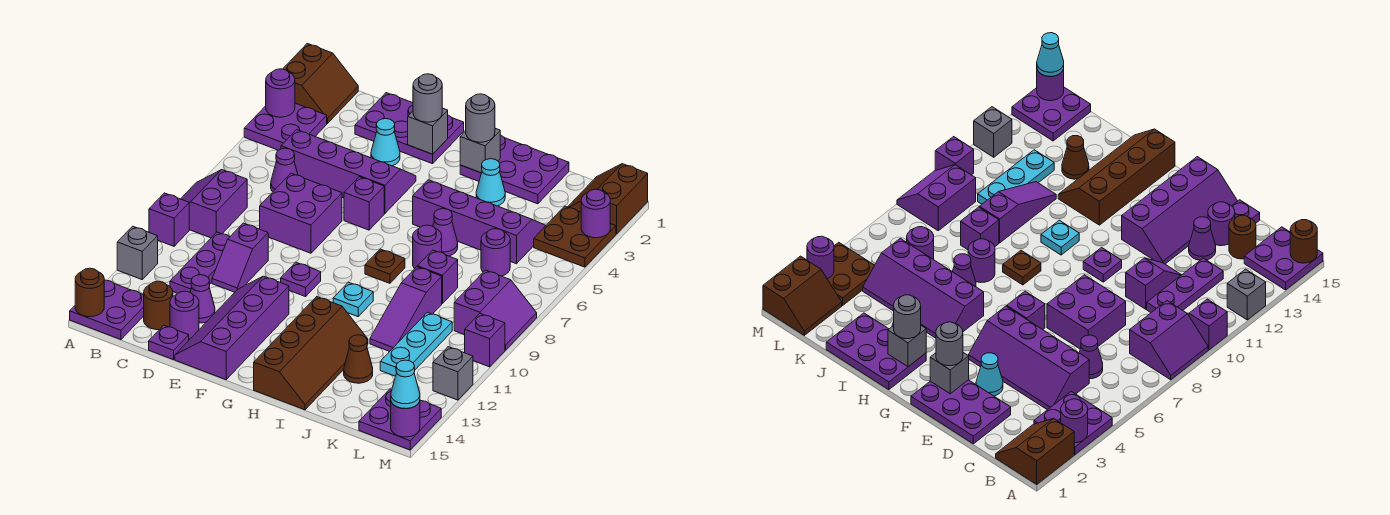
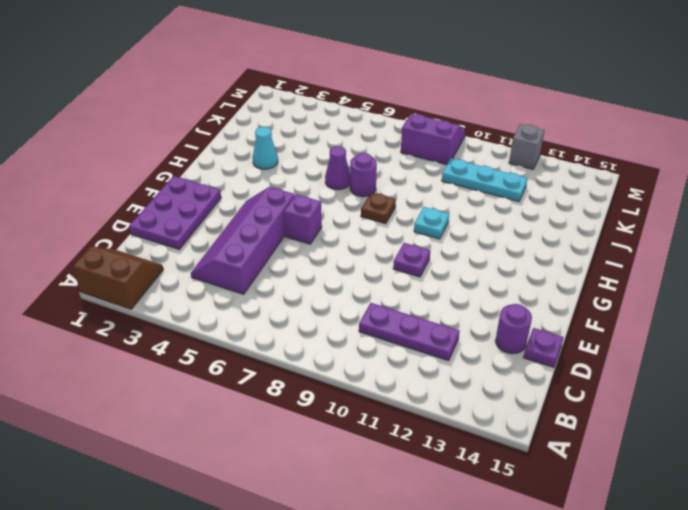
none -> purple 2x2 plate [244,103,327,150]
none -> purple 2x2 slope [181,170,247,238]
none -> purple 1x1 brick [149,193,189,246]
none -> grey 1x1 brick [117,226,158,279]

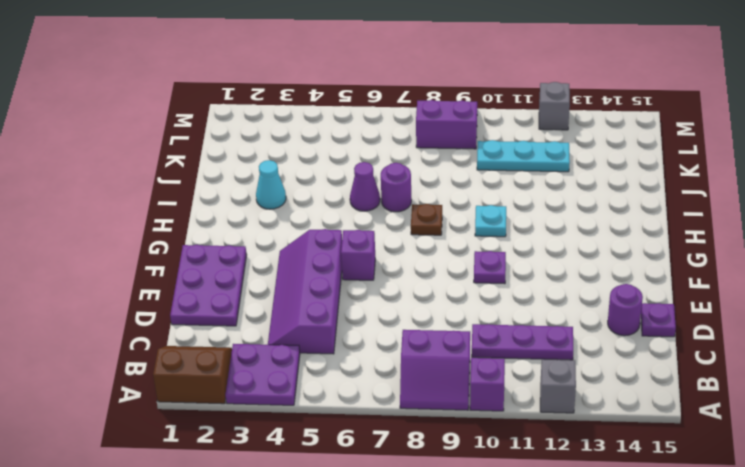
none -> purple 2x2 plate [70,280,144,340]
none -> purple 1x1 cone [271,148,298,192]
none -> brown 1x1 round brick [144,281,173,330]
none -> purple 2x2 brick [260,173,342,253]

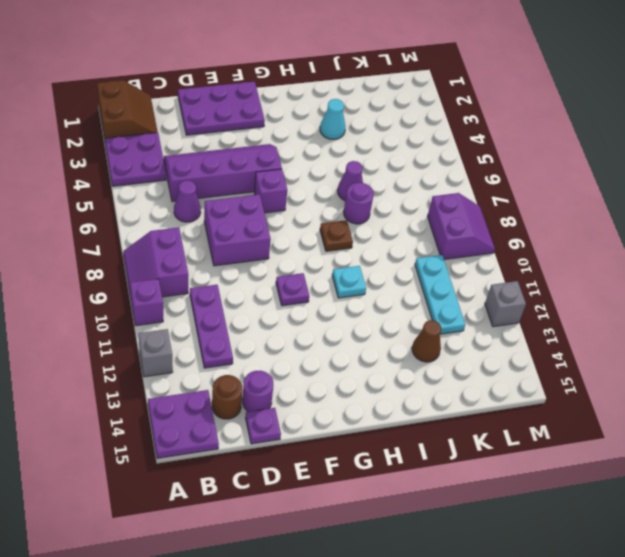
none -> purple 1x2 slope [212,223,269,292]
none -> purple 1x1 cone [190,275,215,323]
none -> cyan 1x1 cone [371,119,400,166]
none -> purple 2x4 slope [175,276,289,380]

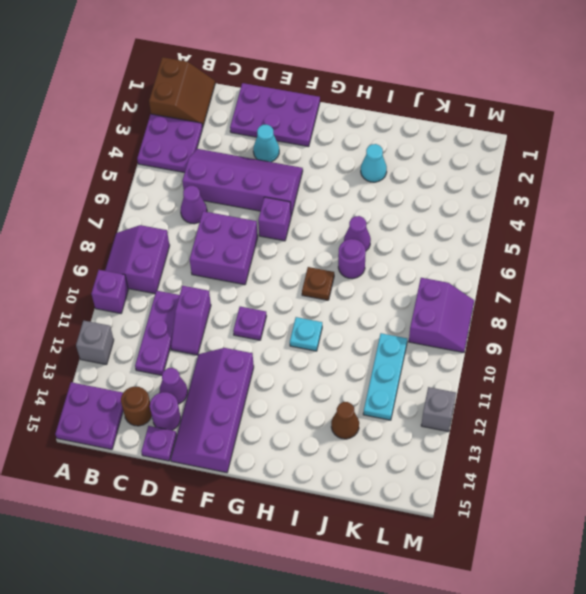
none -> purple 2x3 plate [460,135,569,204]
none -> purple 2x4 slope [413,180,546,264]
none -> brown 2x4 slope [254,297,368,410]
none -> purple 1x1 brick [418,250,458,304]

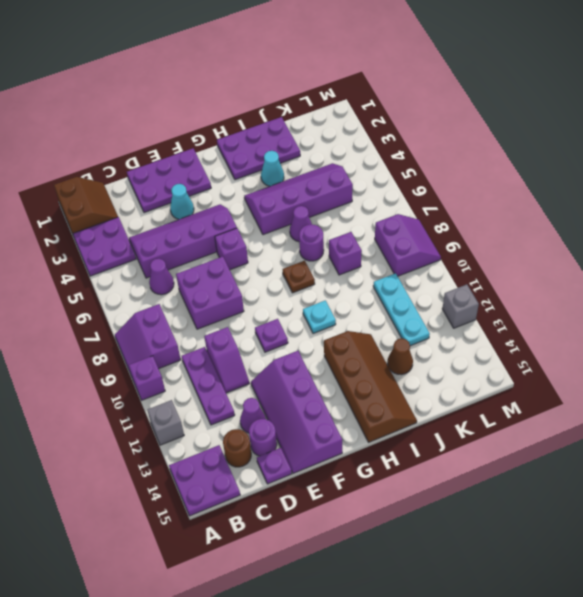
none -> purple 1x3 slope [370,267,442,351]
none -> purple 1x1 round brick [481,229,510,276]
none -> brown 2x2 slope [568,164,648,234]
none -> brown 2x2 plate [534,206,616,267]

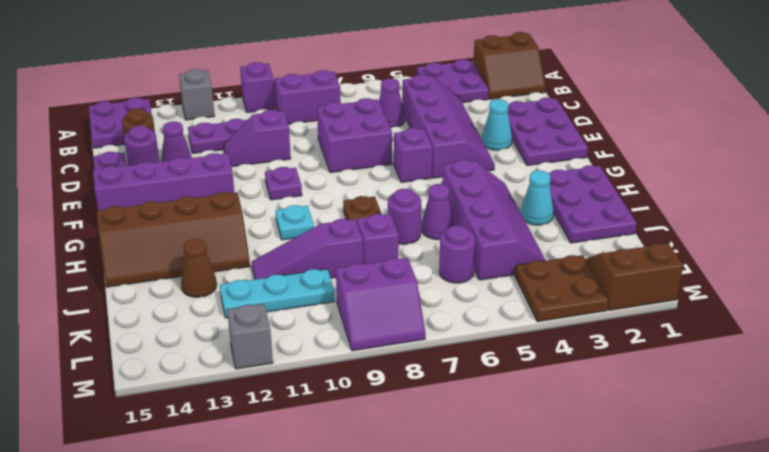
none -> purple 2x2 plate [359,389,441,450]
none -> purple 1x1 brick [465,314,505,367]
none -> purple 1x1 round brick [266,69,295,117]
none -> brown 1x1 round brick [75,268,104,317]

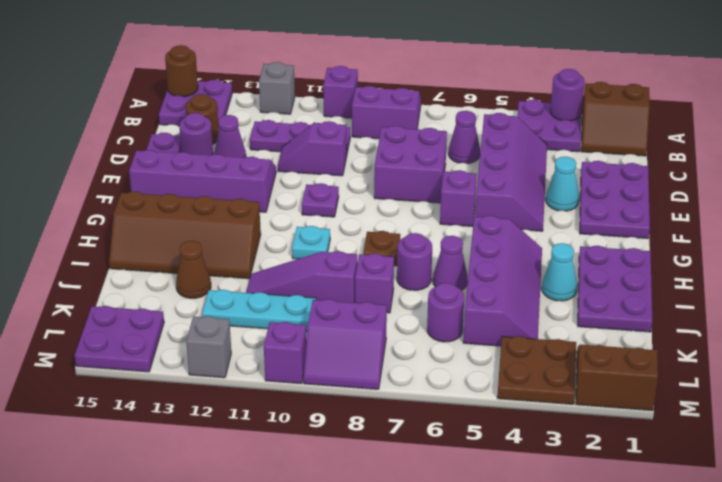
none -> grey 1x1 brick [408,108,448,154]
none -> grey 1x1 brick [460,128,500,173]
none -> purple 1x1 round brick [581,189,610,238]
none -> purple 1x1 round brick [391,402,420,437]

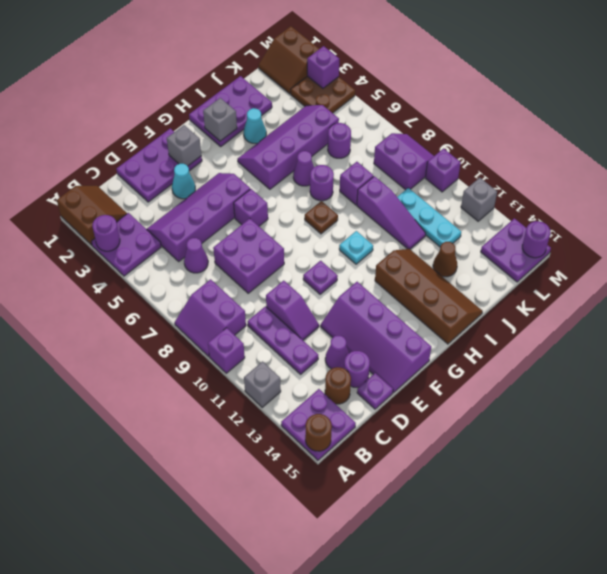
purple 1x1 brick [307,46,339,88] -> purple 1x1 round brick [581,189,610,238]
none -> grey 1x1 round brick [413,74,442,122]
none -> grey 1x1 round brick [466,94,495,142]
none -> cyan 1x1 cone [391,360,420,409]

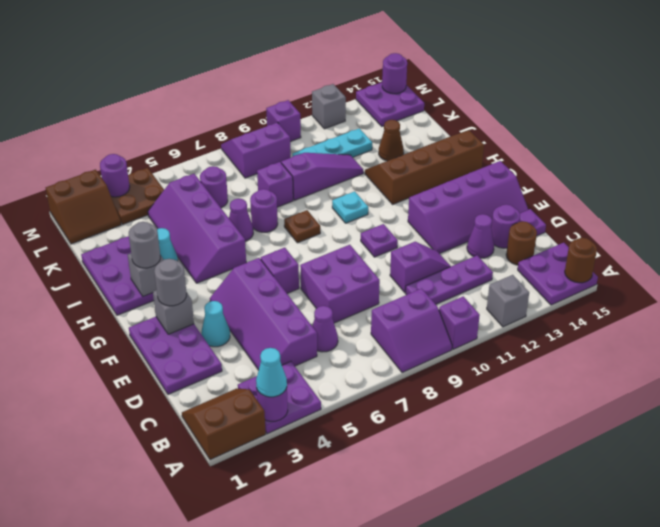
cyan 1x1 cone [256,348,287,397] -> cyan 1x1 cone moved to [391,360,420,409]

